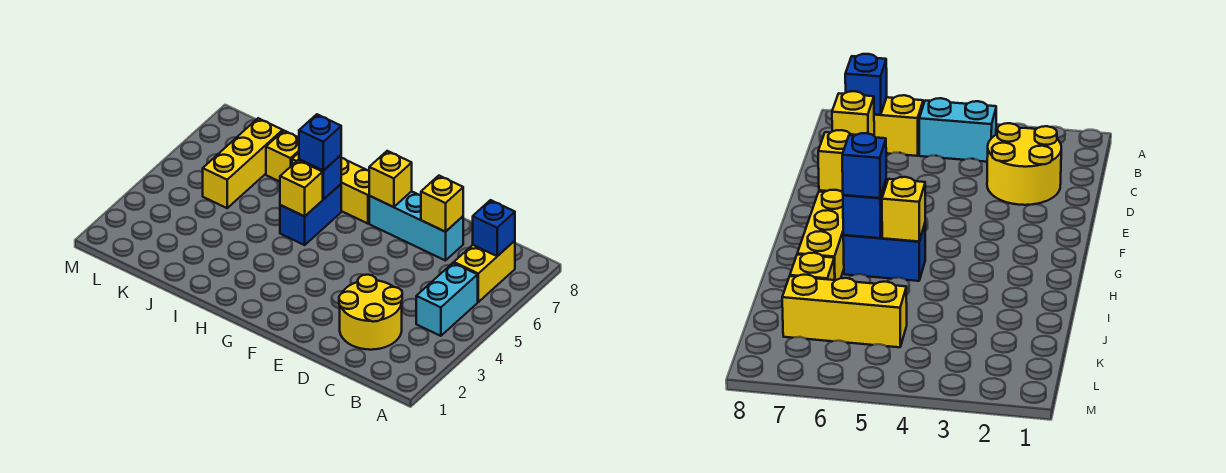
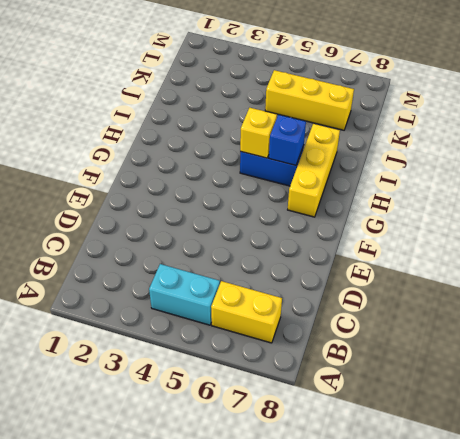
none -> yellow 2x2 round brick [339,275,402,350]
none -> cyan 1x3 brick [369,191,463,261]
none -> yellow 1x1 brick [266,131,299,182]

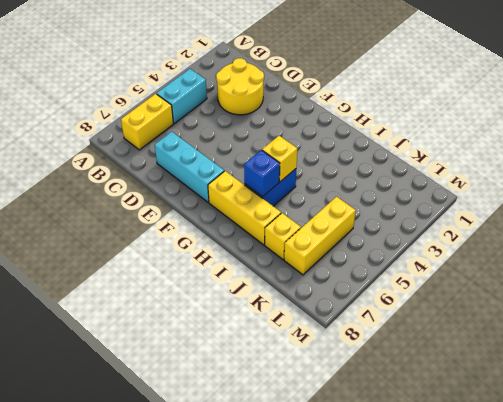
none -> blue 1x1 brick [473,200,515,256]
none -> yellow 1x1 brick [421,176,463,232]
none -> yellow 1x1 brick [369,151,412,207]

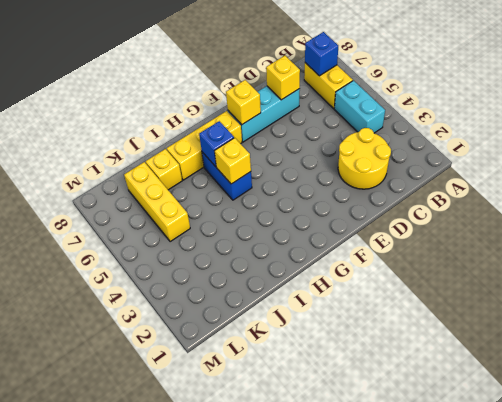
none -> blue 1x1 brick [299,114,341,171]

